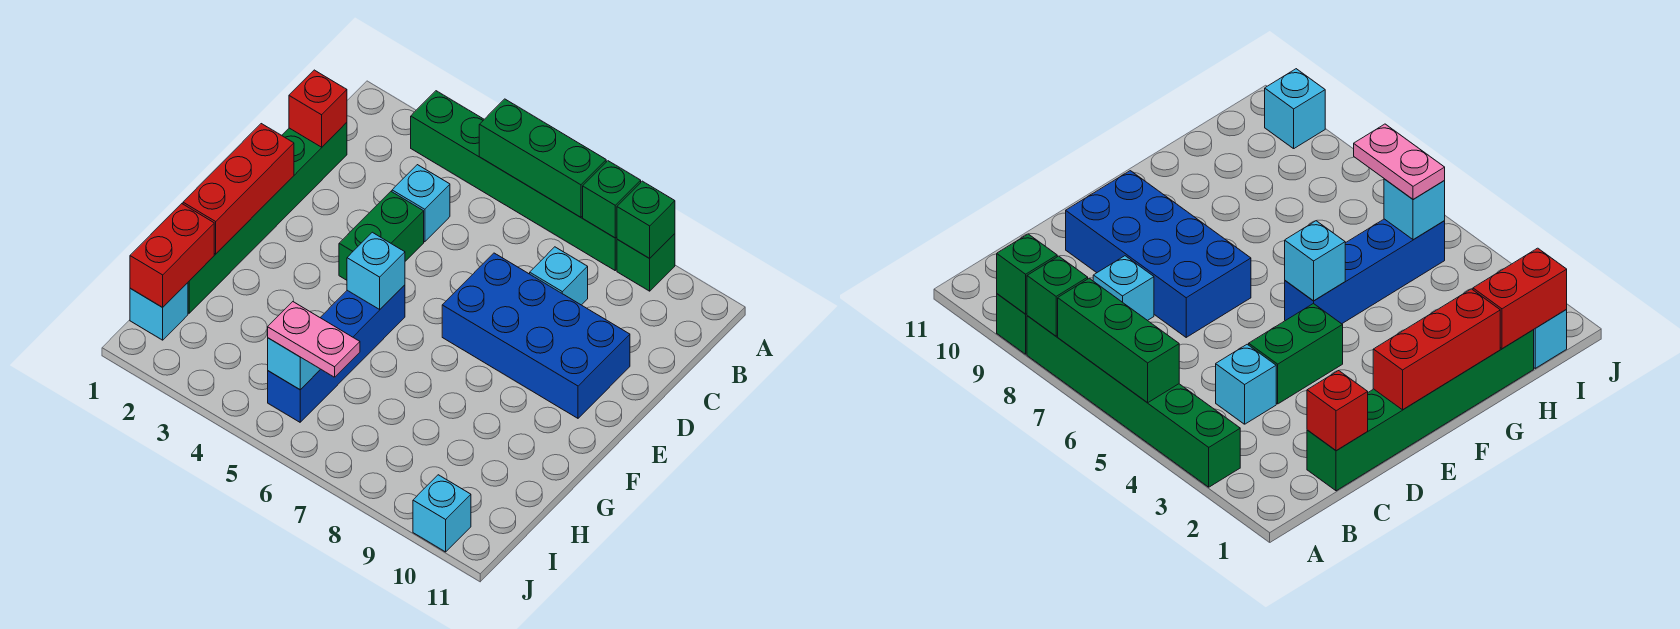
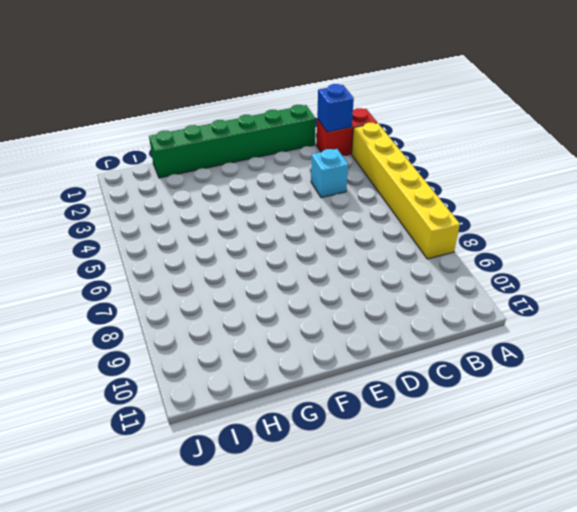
red 1x2 brick [316,108,377,156] -> red 1x2 brick moved to [130,204,214,307]
yellow 1x6 brick [352,123,460,259] -> green 1x6 brick [411,91,617,270]
blue 1x1 brick [317,84,354,132] -> none
none -> green 1x1 brick [617,234,675,291]
none -> cyan 1x1 brick [530,247,588,305]
none -> green 1x2 brick [339,192,424,280]

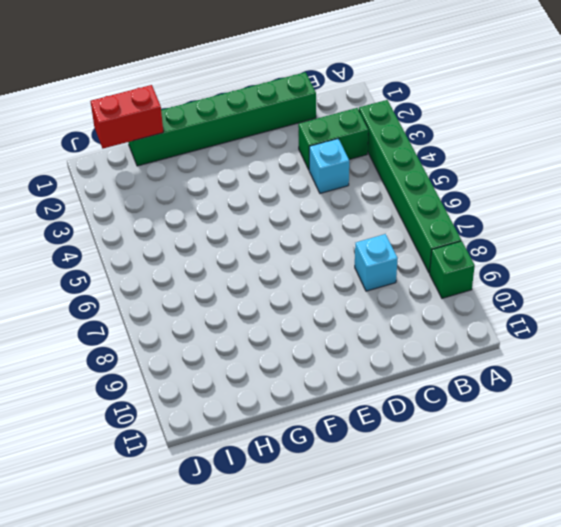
green 1x2 brick [298,108,368,170] -> green 1x2 brick moved to [339,192,424,280]
none -> blue 2x4 brick [442,253,630,418]
none -> blue 1x4 brick [268,285,405,422]
none -> cyan 1x1 brick [130,283,188,340]

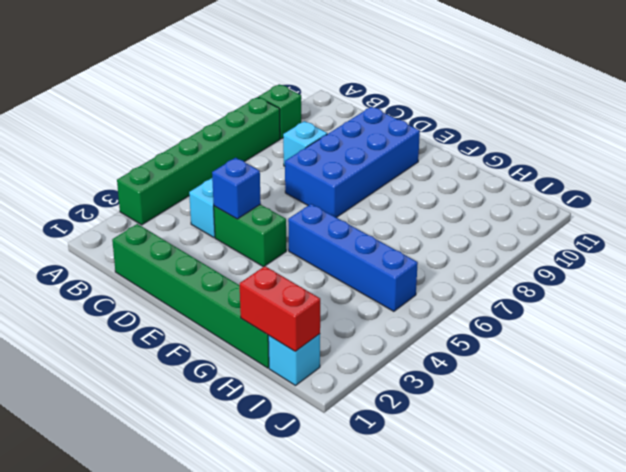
blue 1x1 brick [212,158,261,219] -> none
none -> cyan 1x1 brick [413,475,471,552]
none -> green 1x3 brick [479,99,606,217]
none -> green 1x1 brick [583,161,641,238]

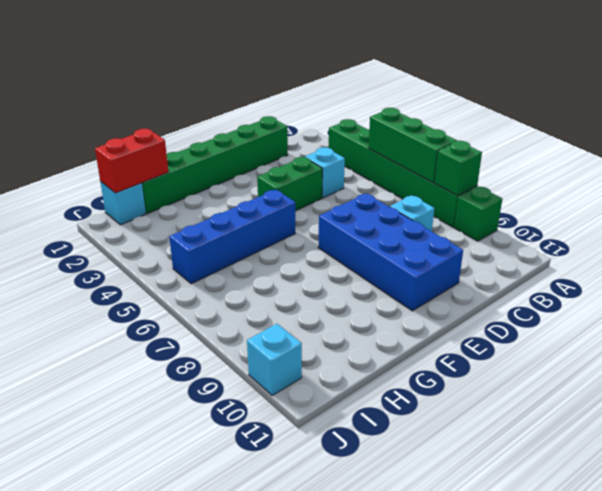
none -> green 1x1 brick [617,181,675,258]
none -> red 1x1 brick [289,70,347,147]
none -> red 1x3 brick [183,124,294,254]

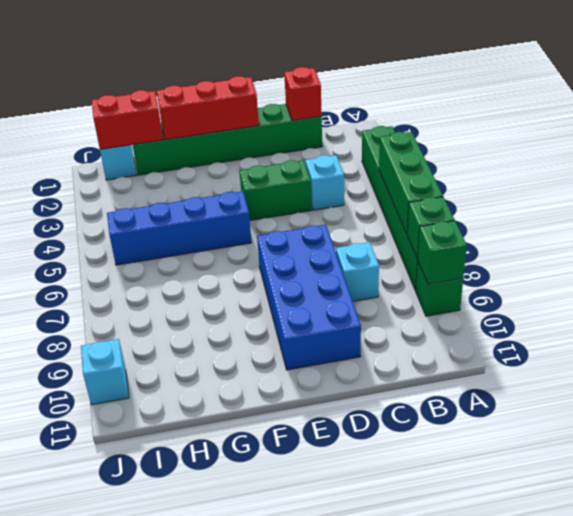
none -> cyan 1x1 brick [347,232,405,309]
none -> cyan 1x1 brick [268,338,320,390]
none -> pink 1x2 plate [268,302,360,377]

